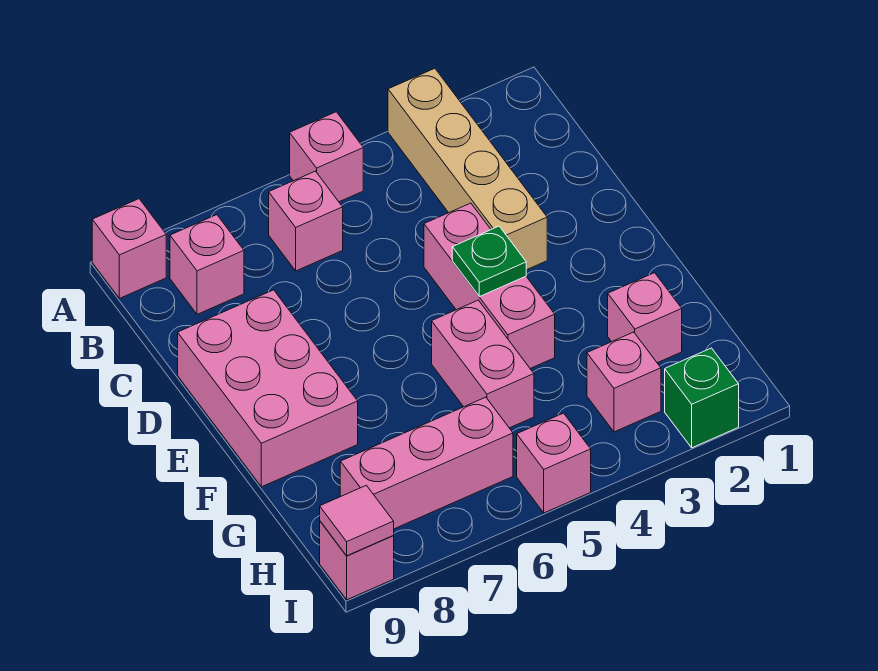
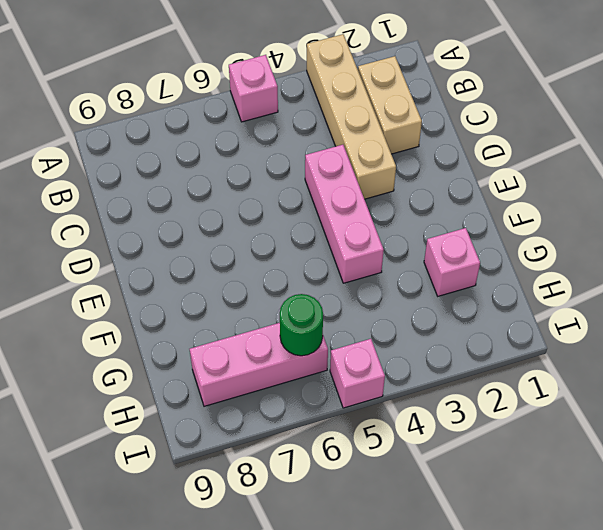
tan 1x2 brick [358,56,422,154] -> none
green 1x1 round brick [280,294,323,356] -> none
none -> pink 1x1 brick [92,199,166,298]
none -> pink 1x1 brick [269,171,343,271]
none -> pink 1x1 brick [170,215,244,314]

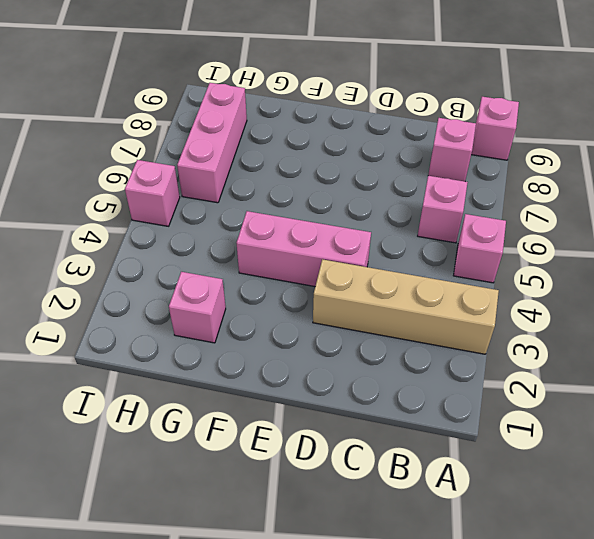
none -> pink 2x3 brick [178,290,358,487]
none -> pink 1x2 brick [432,300,534,428]
none -> pink 1x1 brick [587,332,661,432]

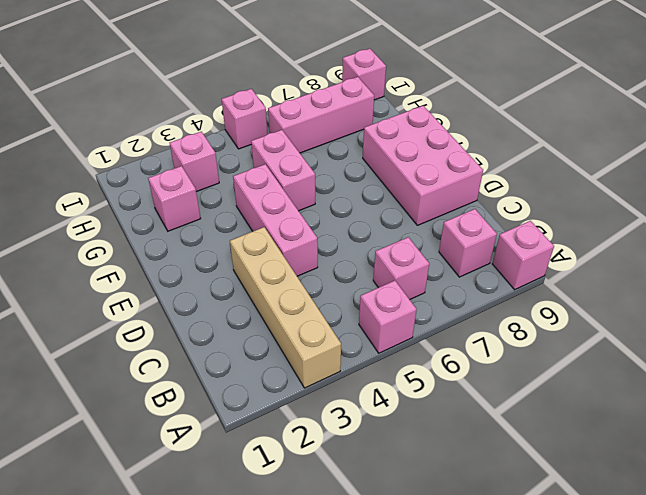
none -> green 1x1 brick [665,348,739,448]
none -> green 1x1 plate [452,226,526,297]
none -> pink 1x1 tile [320,485,394,556]

